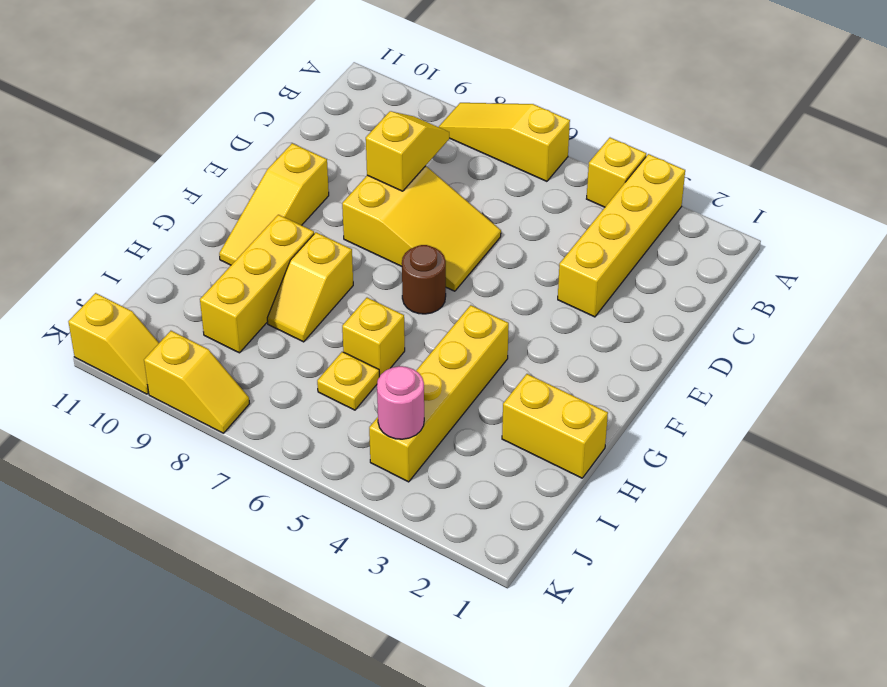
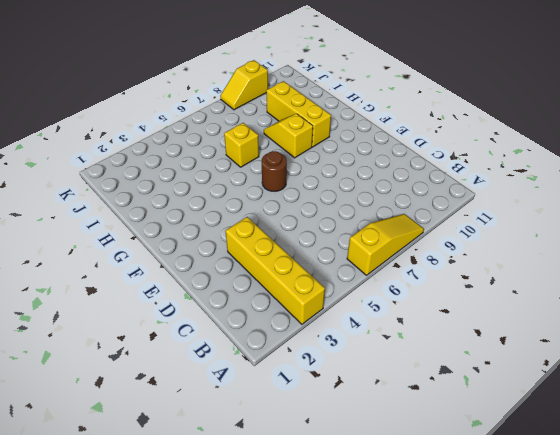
none -> yellow 1x1 brick [587,138,646,207]
none -> yellow 2x3 slope [342,166,501,291]
none -> yellow 1x3 slope [219,143,329,265]

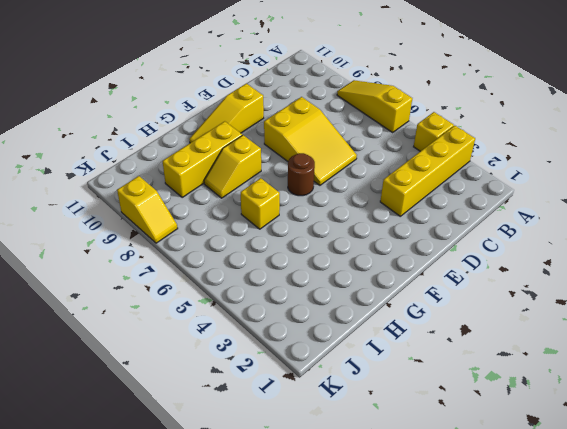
none -> yellow 1x4 brick [369,305,509,482]
none -> yellow 1x2 brick [502,374,608,478]
none -> yellow 1x1 plate [317,352,379,410]

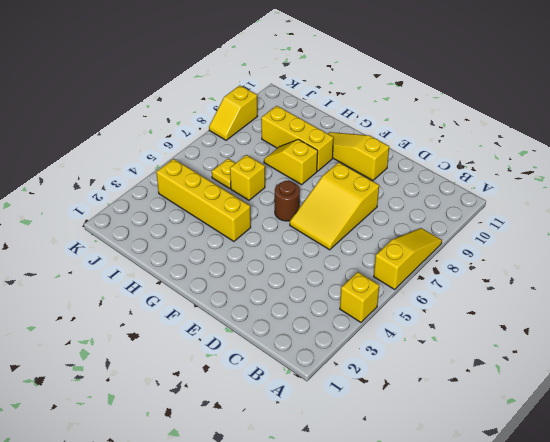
none -> yellow 1x4 brick [558,154,685,317]
none -> yellow 1x2 brick [502,374,608,478]
none -> yellow 1x2 slope [68,293,159,394]

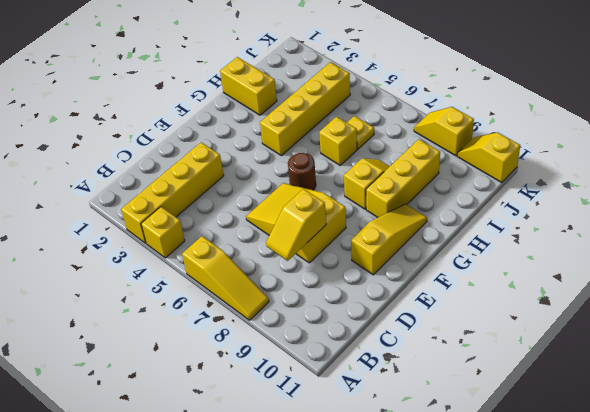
none -> pink 1x1 round brick [377,366,424,439]

